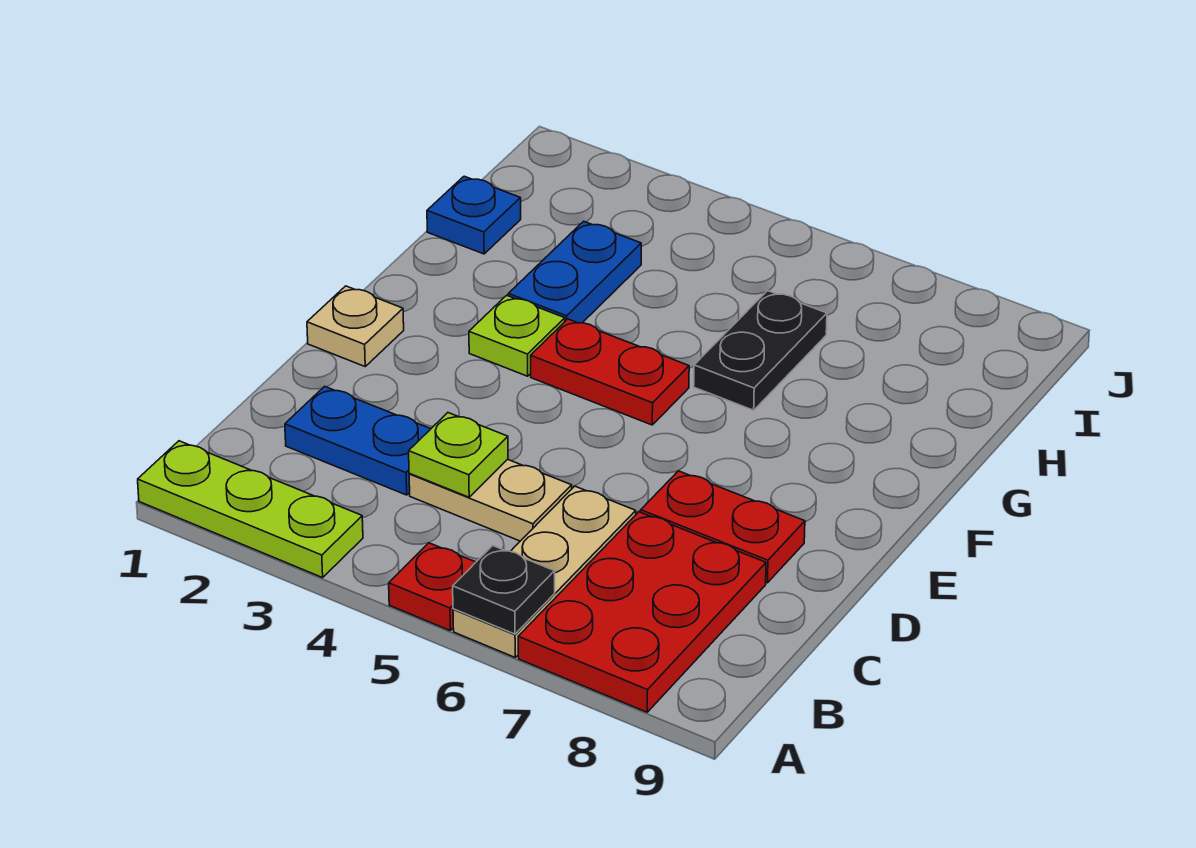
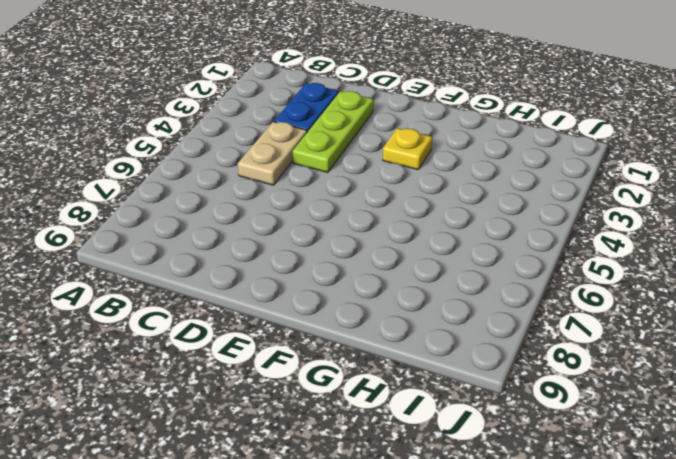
lime 1x3 plate [293,91,374,172] -> lime 1x3 plate moved to [138,441,363,578]
yellow 1x1 plate [383,128,432,170] -> lime 1x1 plate [469,295,565,376]
none -> red 1x1 plate [389,543,476,630]
none -> tan 1x3 plate [453,486,636,657]
none -> red 2x3 plate [518,512,766,712]

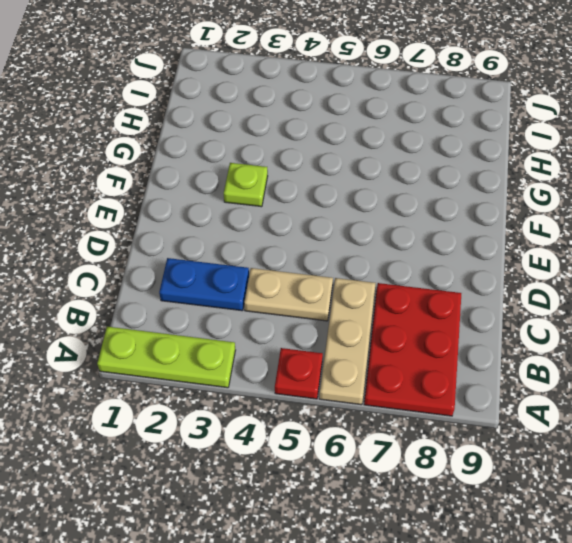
none -> red 1x2 plate [641,471,805,583]
none -> tan 1x1 plate [307,286,404,366]
none -> red 1x2 plate [531,319,689,425]

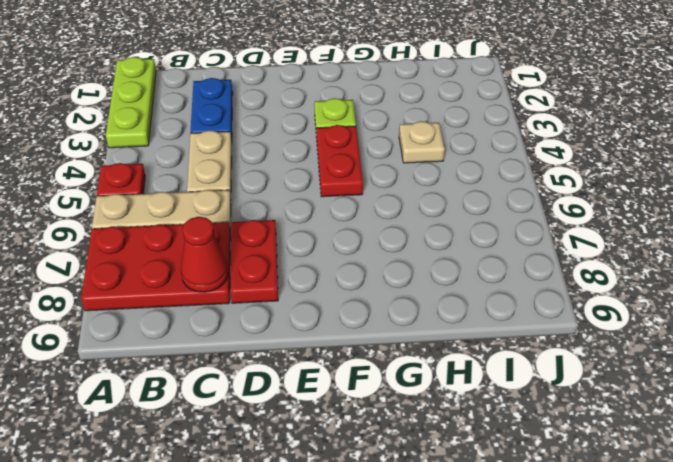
red 1x1 cone [181,217,228,292] -> none
tan 1x1 plate [399,121,445,163] -> tan 1x1 plate moved to [307,286,404,366]
none -> blue 1x2 plate [508,221,641,323]
none -> black 1x2 plate [694,291,827,410]
none -> blue 1x1 plate [427,176,521,254]

